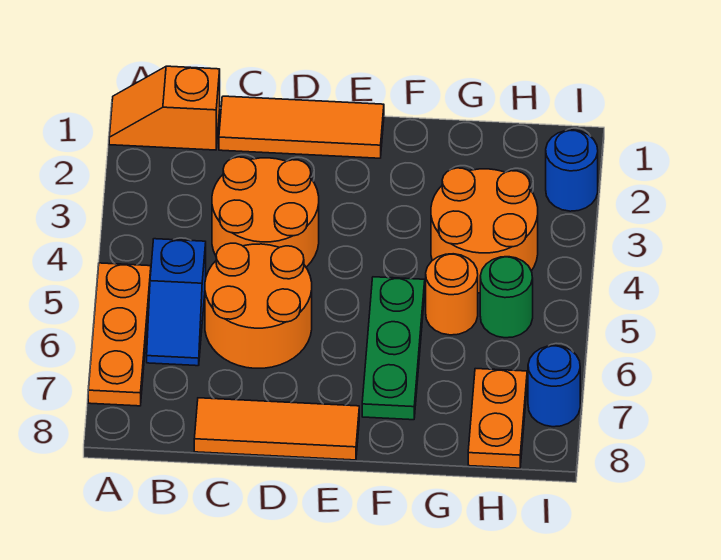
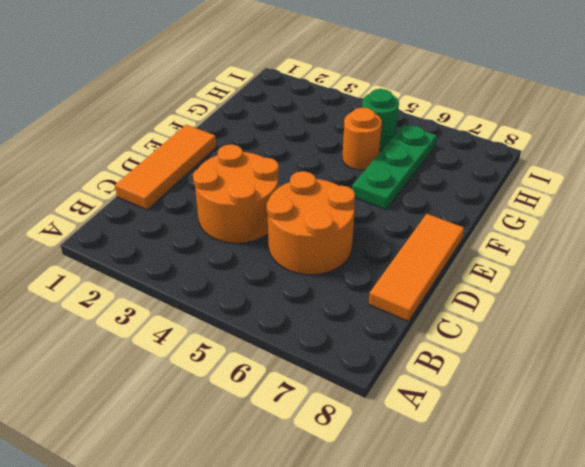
green 1x3 plate [352,124,437,209] -> green 1x3 plate turned to [362,277,425,420]
none -> orange 1x2 slope [109,66,220,150]
none -> orange 1x3 plate [88,263,151,406]
none -> blue 1x2 slope [147,239,206,366]

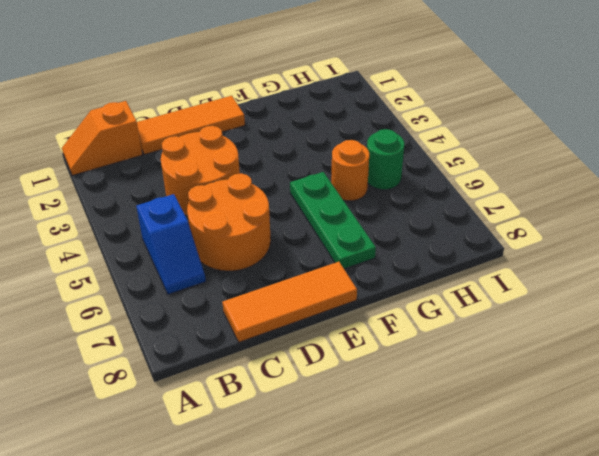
none -> orange 1x3 plate [88,263,151,406]
none -> orange 2x2 round brick [431,168,538,293]
none -> orange 1x2 plate [468,369,527,468]

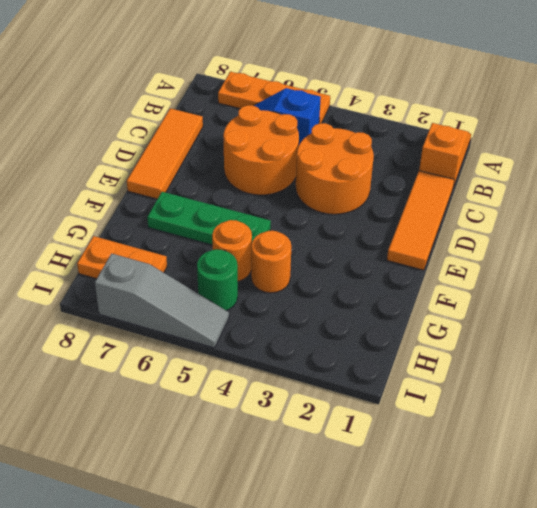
orange 1x1 round brick [251,231,291,293] -> orange 2x2 round brick [431,168,538,293]
grey 1x3 slope [95,254,229,348] -> blue 1x1 round brick [528,345,580,427]
none -> blue 1x1 round brick [546,130,598,211]

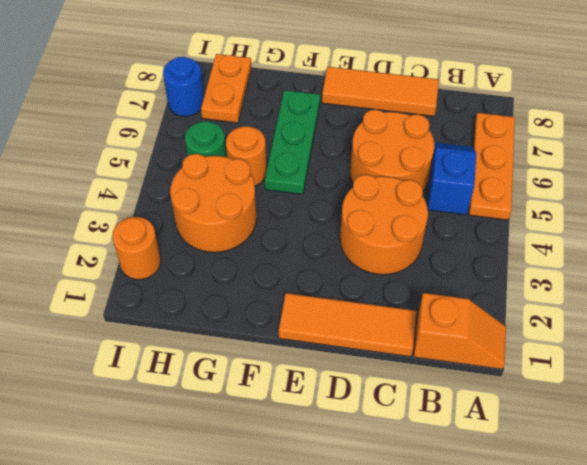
orange 1x1 round brick [112,217,161,279] -> blue 1x1 round brick [546,130,598,211]

